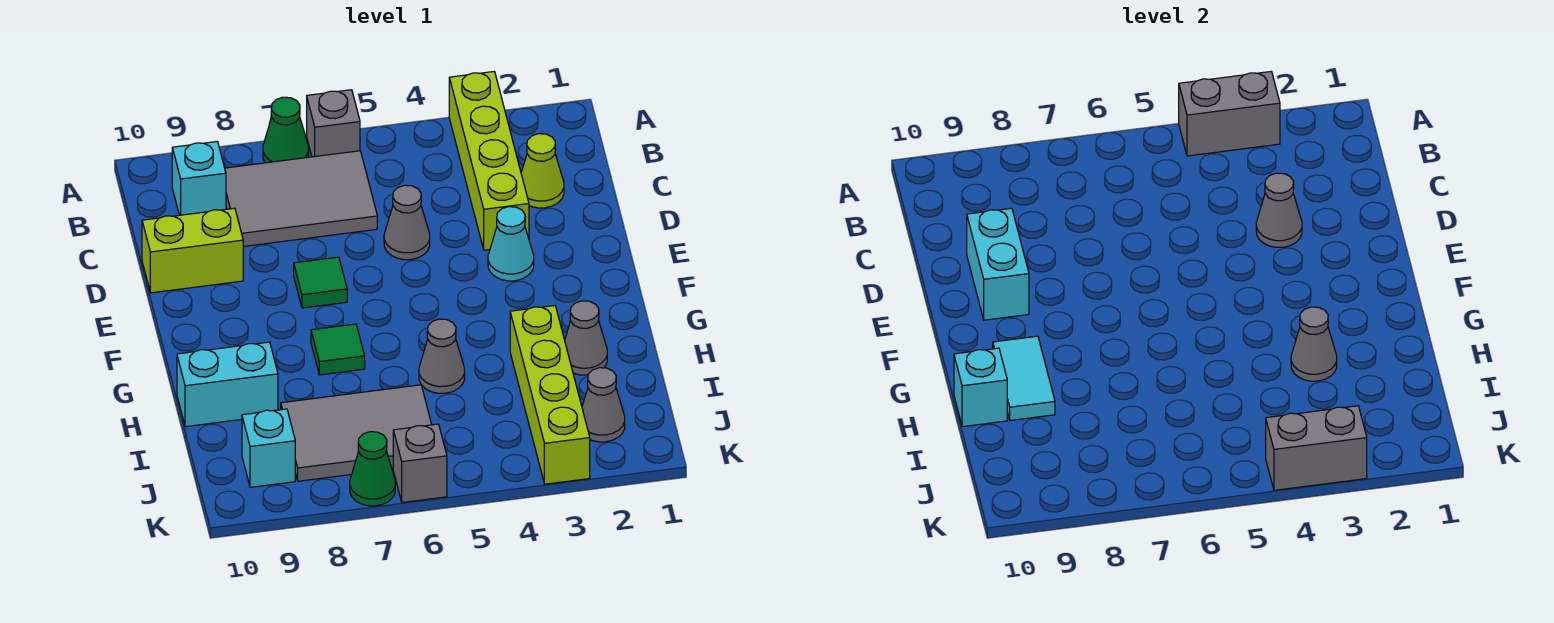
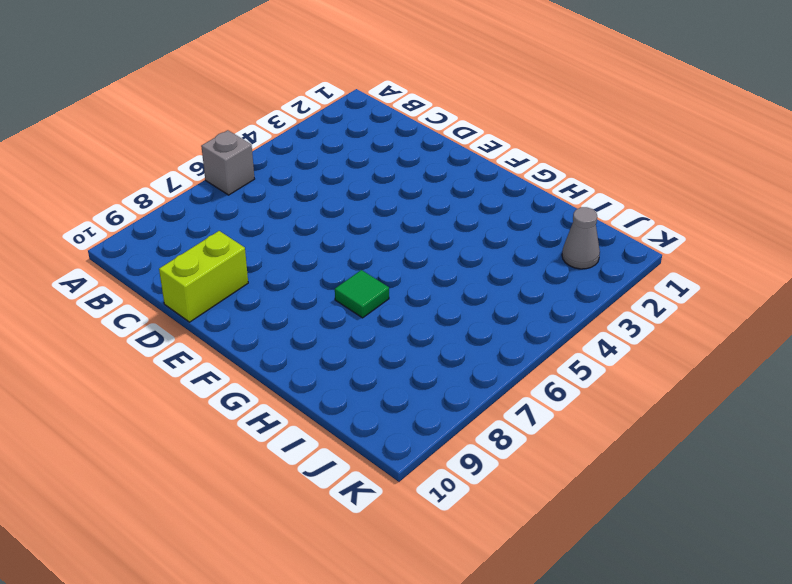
none -> lime 1x4 brick [449,72,529,250]
none -> green 1x1 cone [263,97,309,163]
none -> grey 2x3 tile [225,151,377,246]

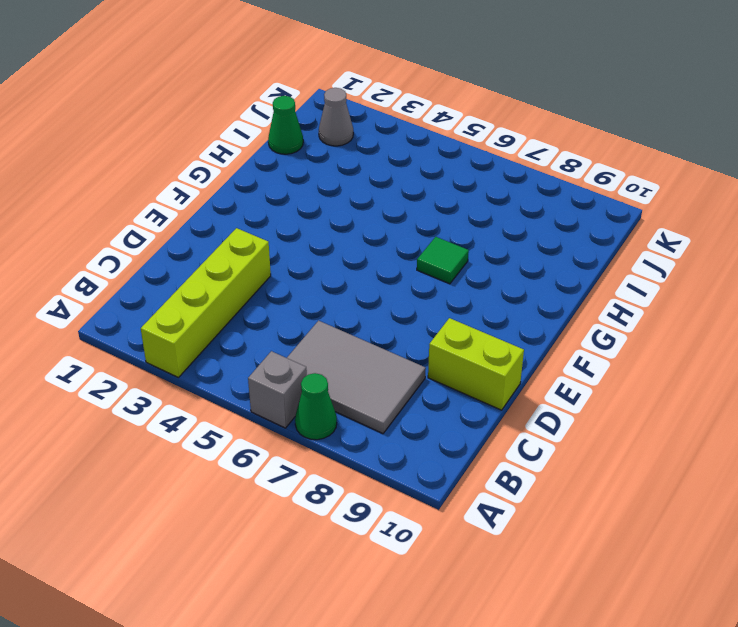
green 1x1 cone [268,96,303,154] -> green 1x1 cone moved to [350,432,395,506]
none -> cyan 1x1 brick [172,142,226,215]
none -> lime 1x1 cone [521,134,564,208]
none -> grey 1x1 cone [384,185,430,260]

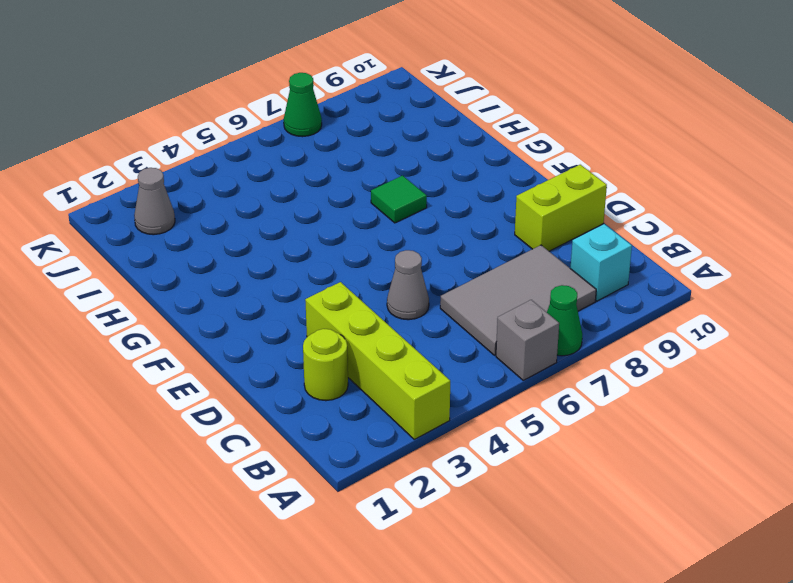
lime 1x1 round brick [303,329,348,401] -> lime 1x1 cone [521,134,564,208]
none -> cyan 1x1 cone [488,207,534,281]
none -> green 1x1 tile [294,257,347,308]
none -> grey 1x1 cone [565,301,607,375]

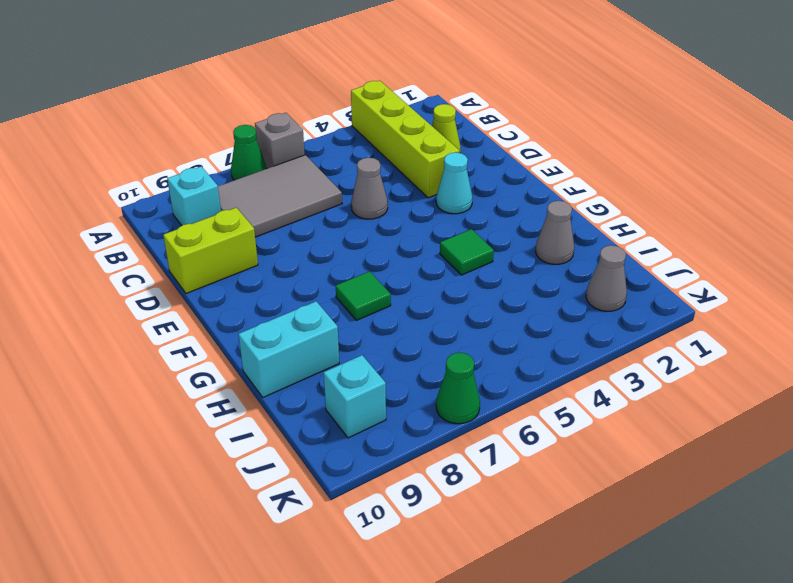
green 1x1 tile [440,229,494,275] -> green 1x1 tile moved to [294,257,347,308]
none -> lime 1x4 brick [510,306,590,484]
none -> grey 1x1 cone [419,319,465,393]
none -> grey 2x3 tile [281,385,432,481]

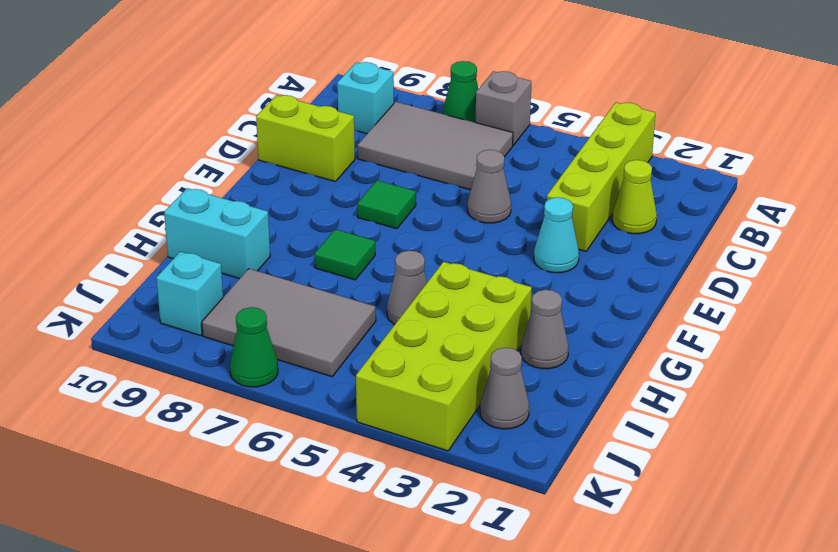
lime 2x4 brick [356,262,532,451] -> lime 1x4 brick [510,306,590,484]
none -> grey 1x1 brick [393,424,447,503]
none -> grey 1x2 brick [1179,72,1280,156]
none -> grey 1x1 cone [1256,173,1302,247]

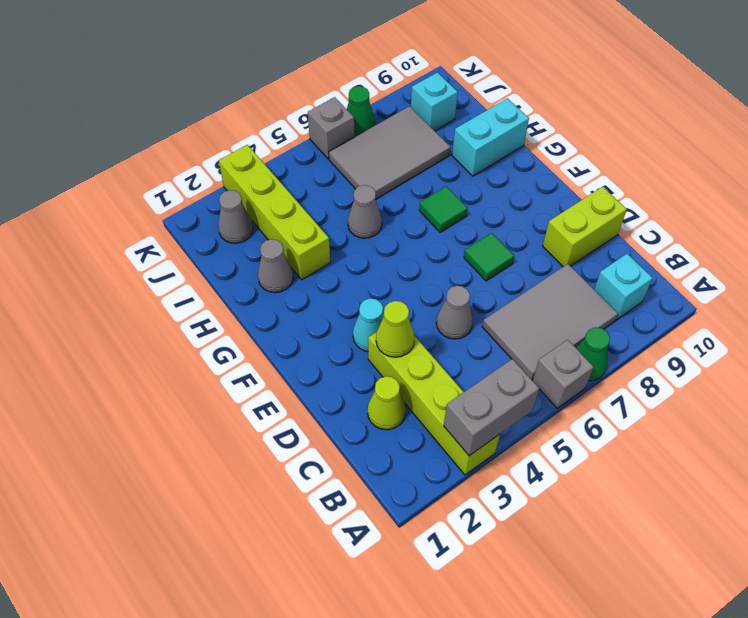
lime 1x1 cone [376,301,415,357] -> grey 1x1 cone [1256,173,1302,247]
none -> cyan 1x2 brick [967,208,1029,320]
none -> cyan 1x2 tile [993,336,1055,421]
none -> grey 1x1 cone [1291,307,1337,381]

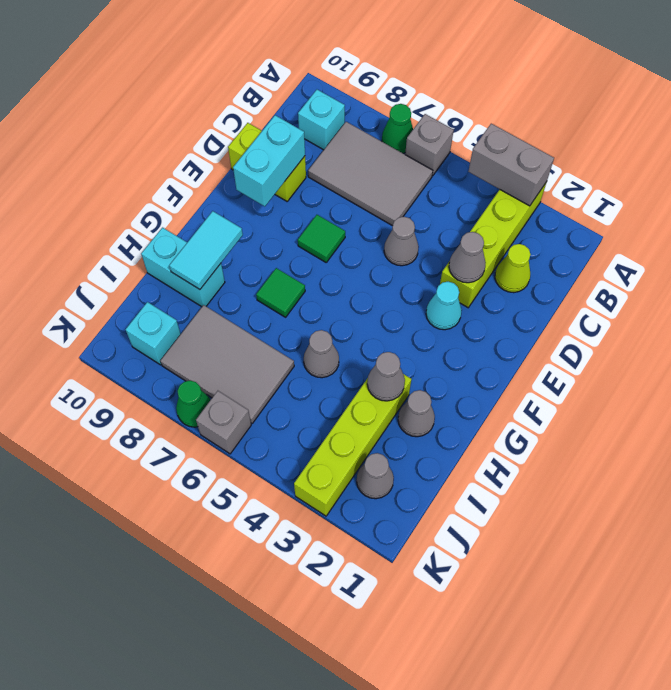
none -> cyan 1x1 brick [954,348,1007,427]
none -> grey 1x2 brick [1266,406,1367,490]

